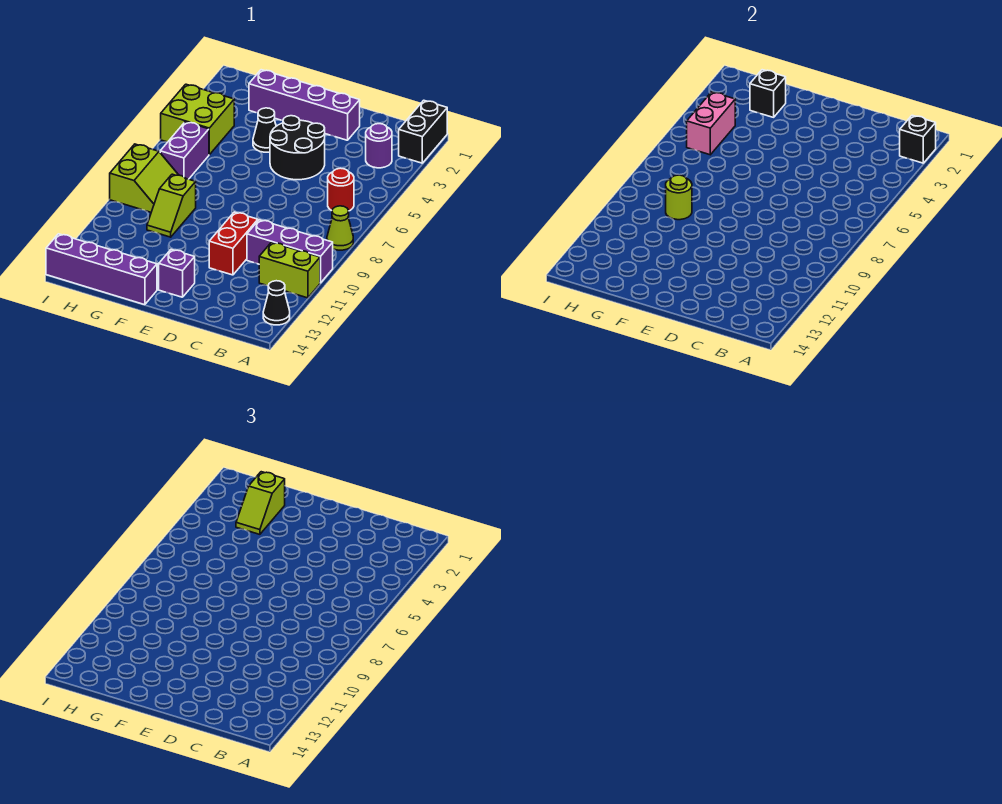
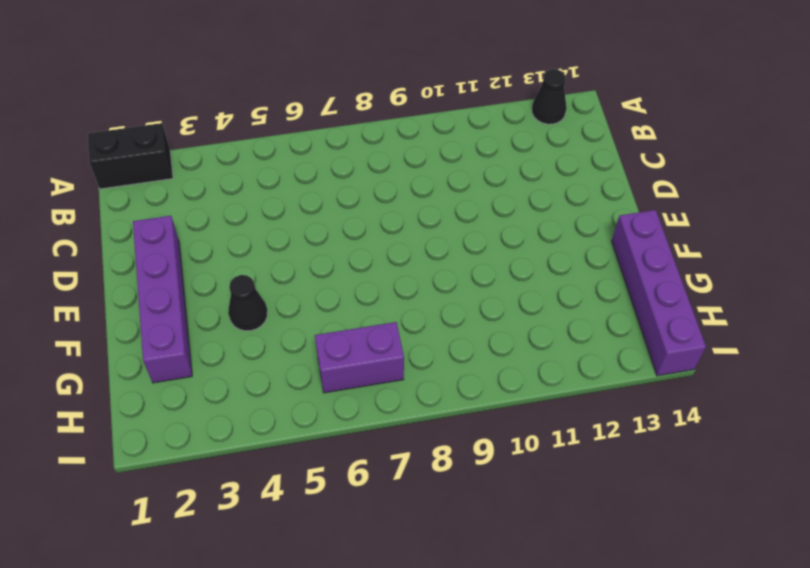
none -> lime 1x1 cone [327,206,353,250]
none -> purple 1x3 brick [247,220,333,283]
none -> lime 1x2 brick [259,242,320,298]

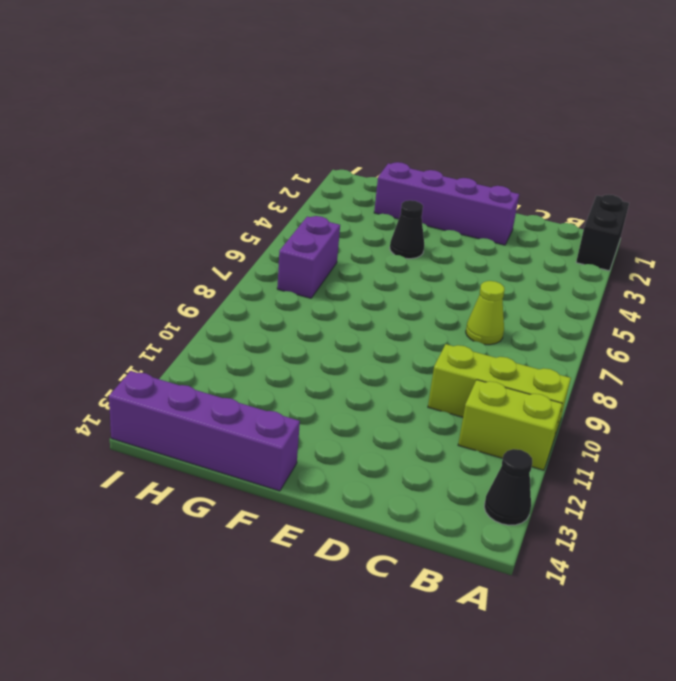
lime 1x3 brick [428,344,571,438] -> purple 1x3 brick [247,220,333,283]
lime 1x1 cone [466,281,505,345] -> lime 1x1 cone moved to [327,206,353,250]
none -> purple 1x1 round brick [366,124,392,168]
none -> red 1x1 round brick [328,168,354,211]
none -> black 2x2 round brick [270,116,325,180]

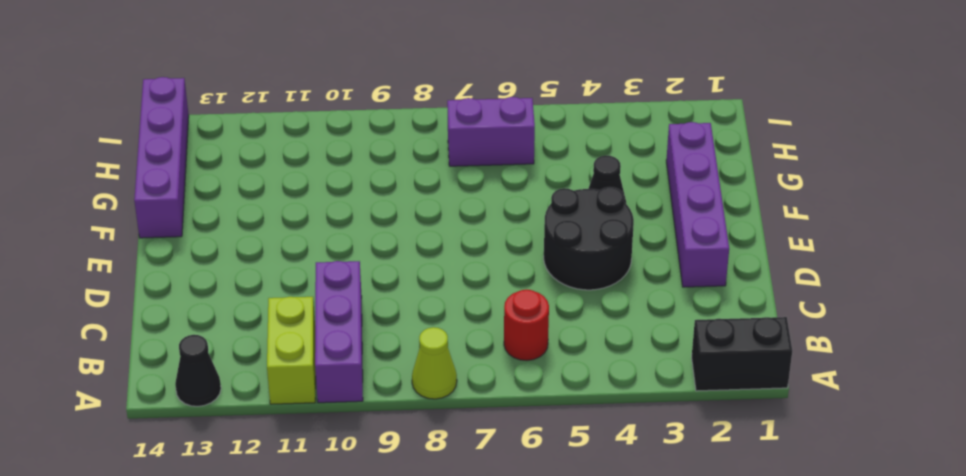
none -> purple 1x1 round brick [366,124,392,168]
none -> red 1x2 brick [209,212,258,275]
none -> purple 1x1 brick [159,249,195,297]

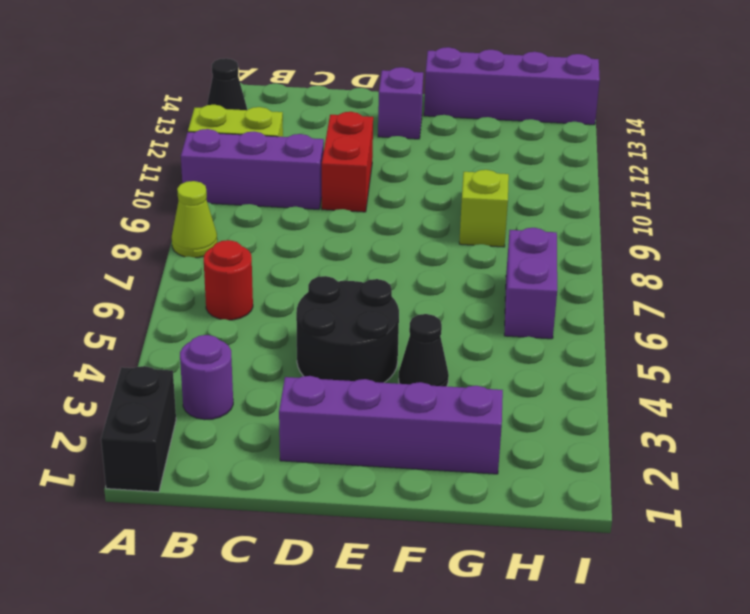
none -> lime 2x2 brick [161,84,234,155]
none -> lime 2x2 slope [110,144,178,212]
none -> black 1x1 brick [900,115,936,163]

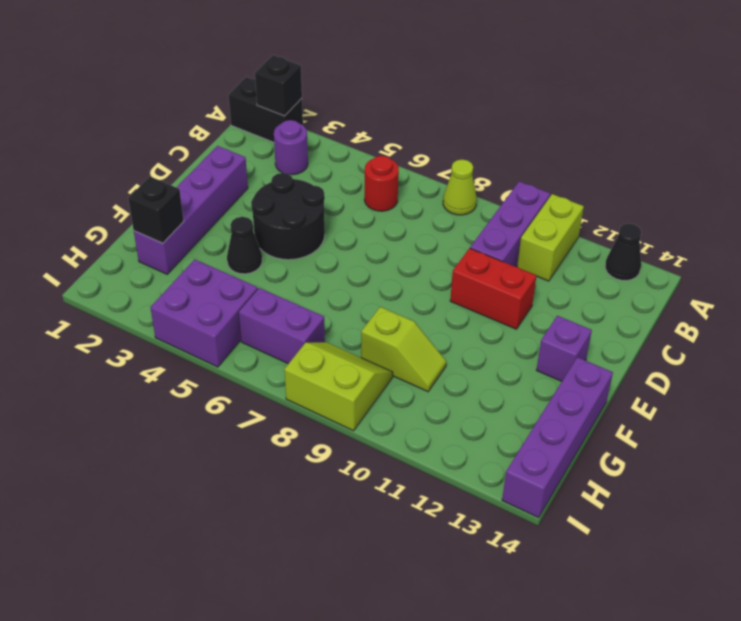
purple 2x2 brick [150,259,258,367] -> lime 2x2 brick [161,84,234,155]
none -> lime 1x1 round brick [666,175,692,220]
none -> pink 1x2 brick [687,92,735,155]
none -> lime 1x2 slope [236,472,285,534]

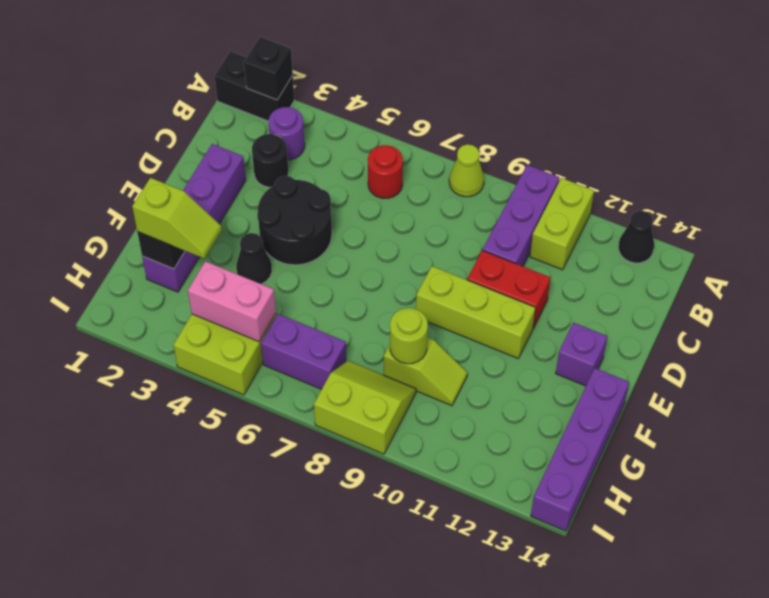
black 1x1 round brick [252,134,288,187] -> none
lime 1x3 brick [416,266,536,358] -> none

